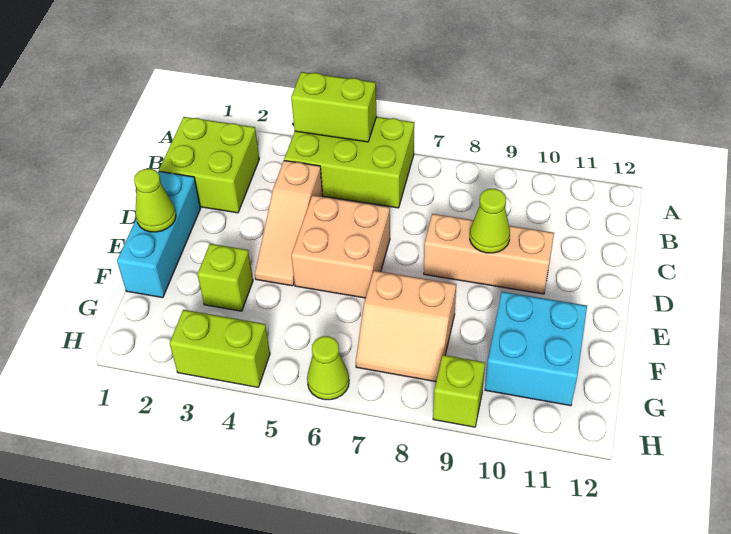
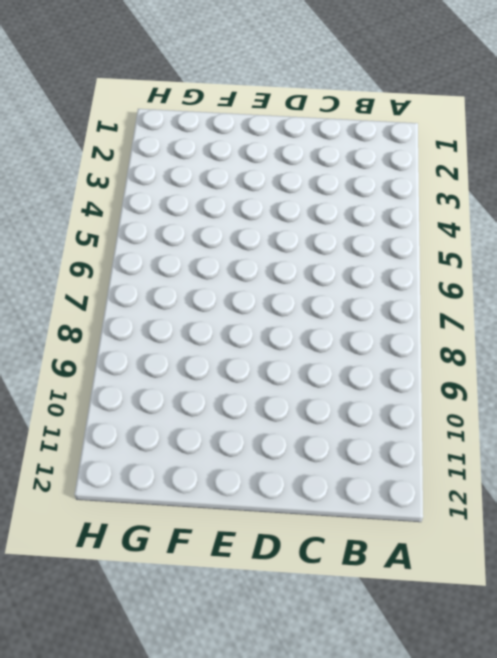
none -> lime 2x3 brick [284,117,414,208]
none -> lime 2x2 brick [159,117,259,213]
none -> tan 1x3 slope [255,161,323,286]

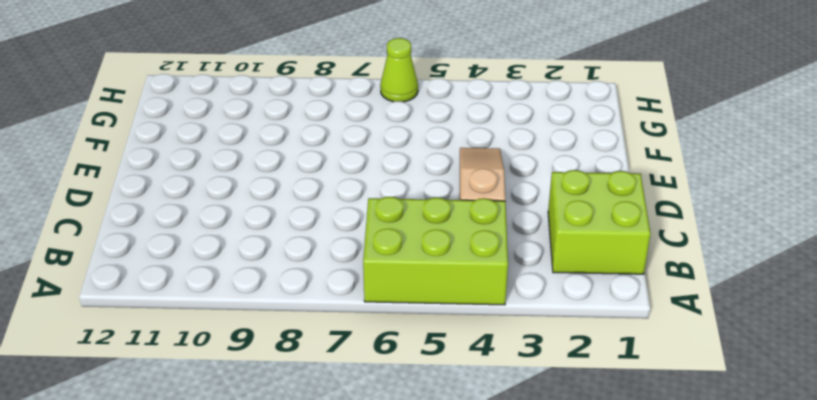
none -> cyan 1x3 brick [117,171,201,298]
none -> tan 2x2 brick [291,195,390,298]
none -> tan 1x3 brick [424,214,554,294]

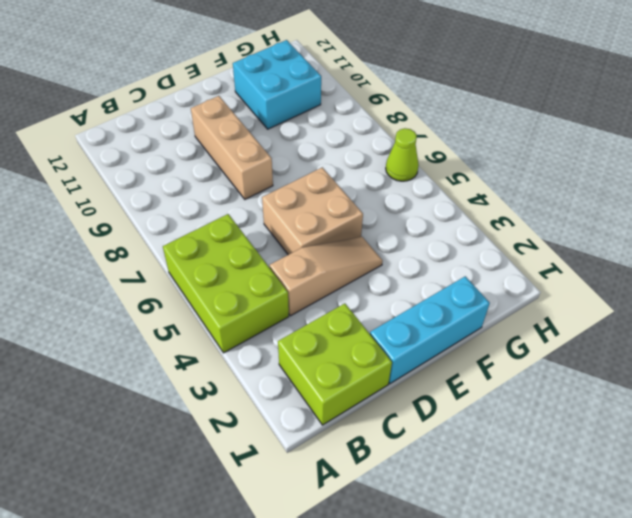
none -> lime 1x1 brick [198,244,253,311]
none -> tan 2x2 slope [356,271,456,382]
none -> lime 1x2 brick [170,310,270,387]

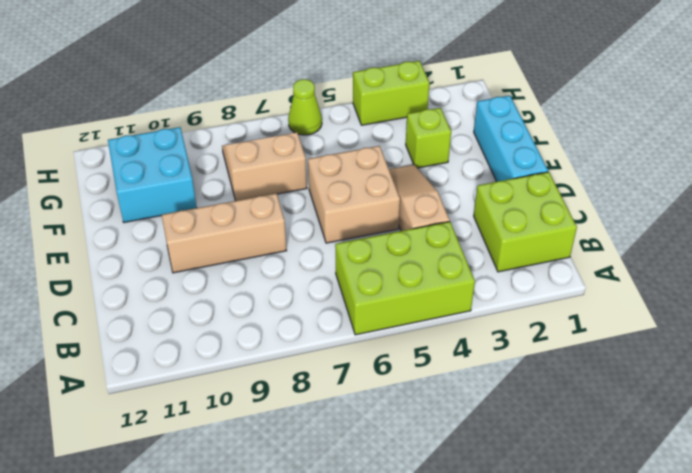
none -> lime 1x1 brick [433,355,485,427]
none -> lime 1x2 brick [291,72,377,142]
none -> lime 1x1 cone [470,189,510,253]

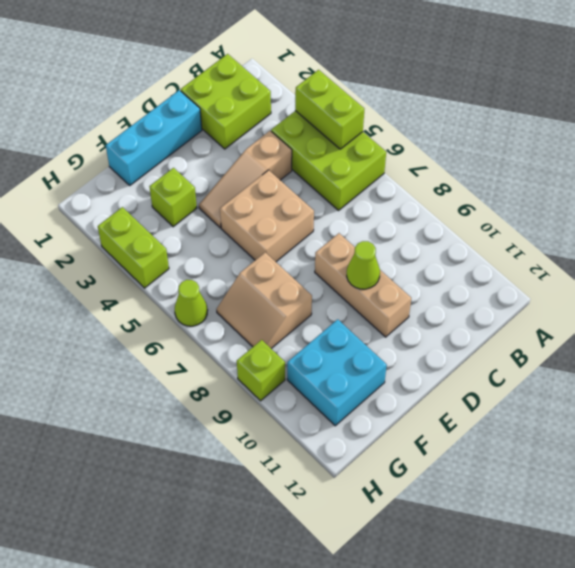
none -> lime 1x1 cone [134,169,176,232]

